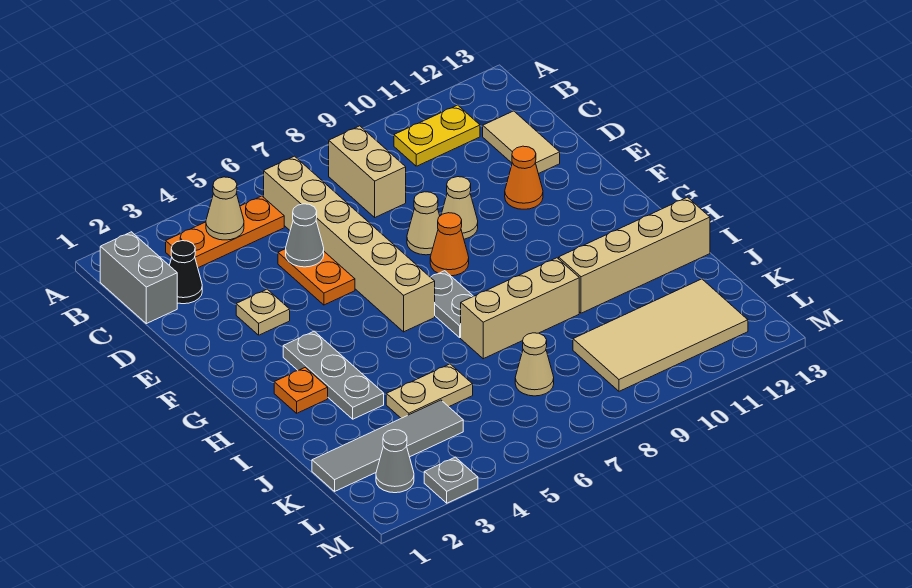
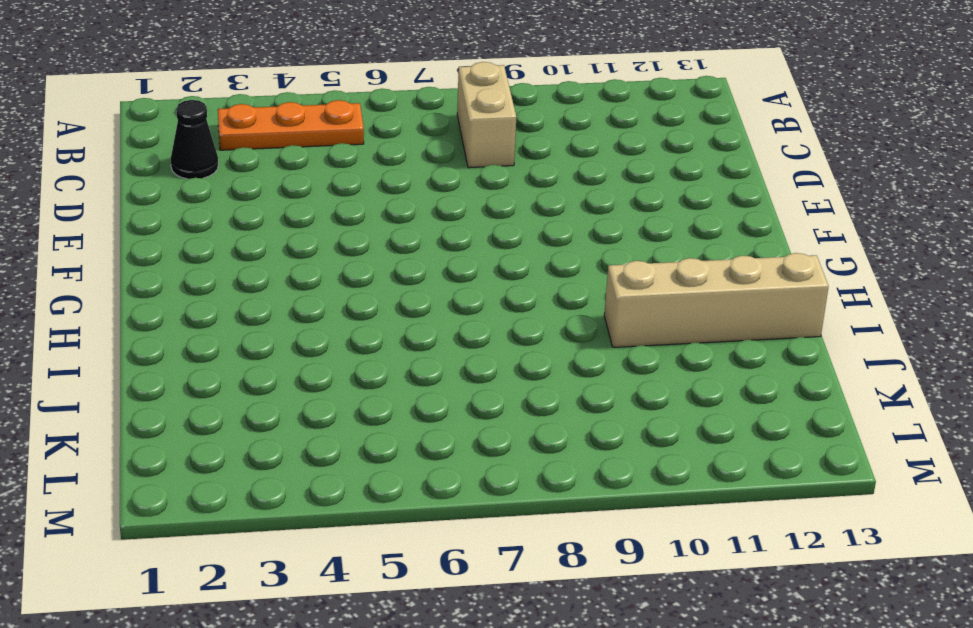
none -> grey 1x2 brick [100,232,177,324]
none -> tan 1x6 brick [264,156,435,332]
none -> yellow 1x2 plate [394,105,480,166]

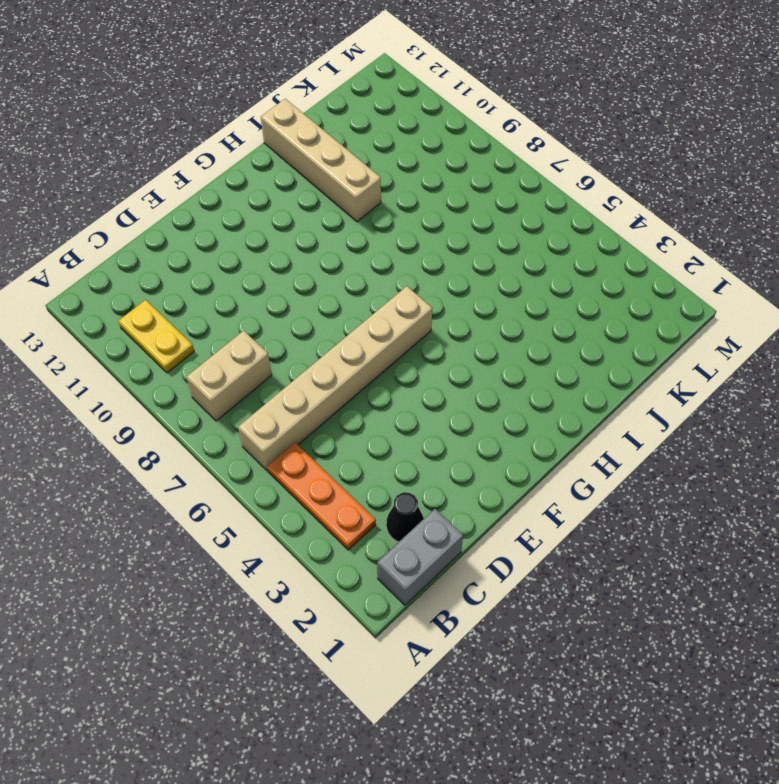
none -> tan 1x2 tile [483,111,560,174]
none -> orange 1x2 plate [278,249,355,305]
none -> tan 1x1 plate [236,289,290,335]

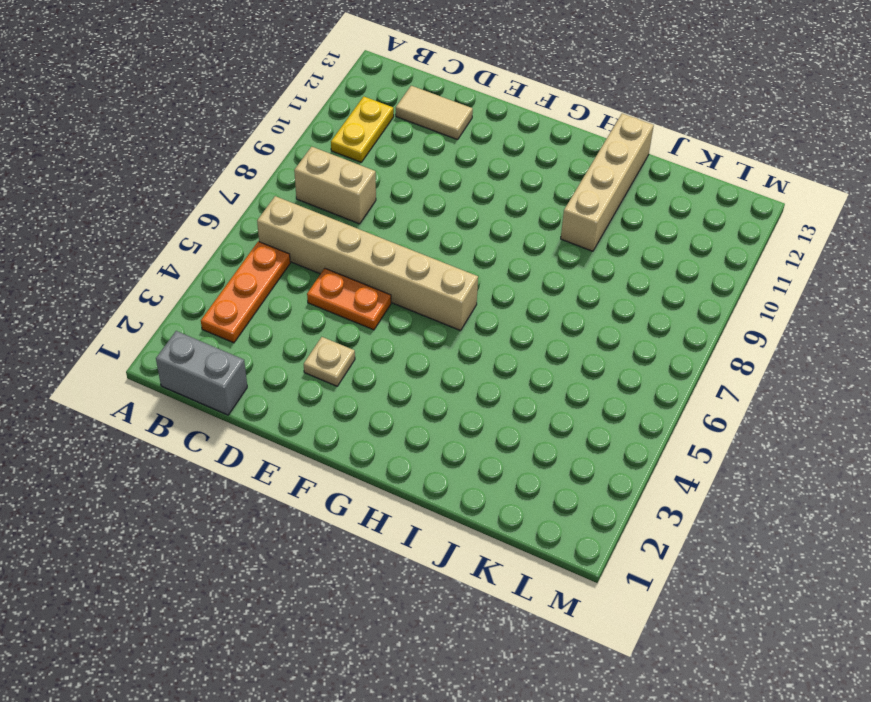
none -> black 1x1 cone [169,241,202,304]
none -> tan 1x1 cone [407,192,440,255]
none -> tan 1x1 cone [441,177,478,239]

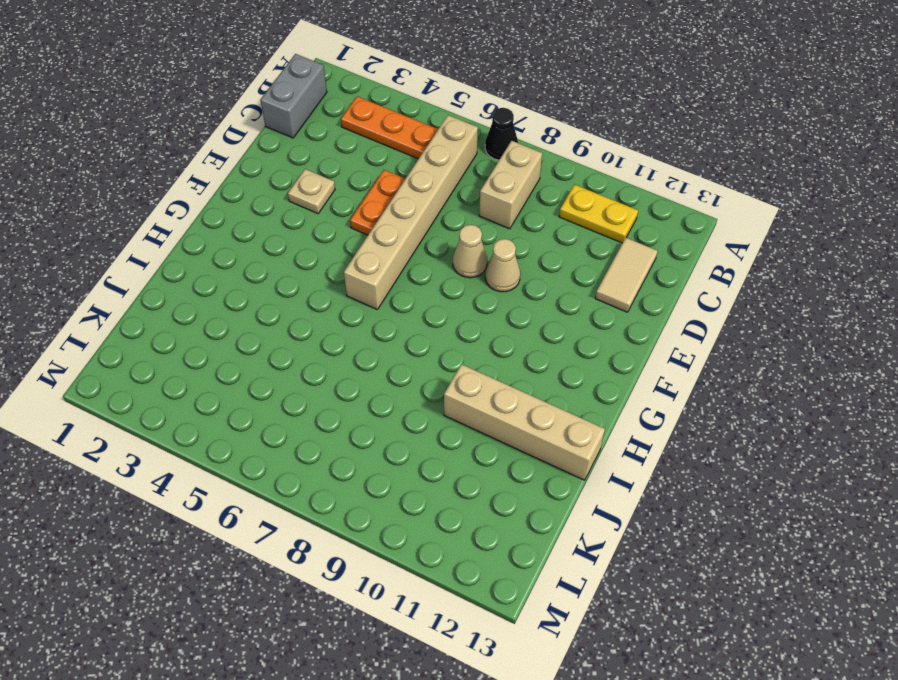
black 1x1 cone [485,108,518,160] -> black 1x1 cone moved to [169,241,202,304]
none -> orange 1x1 cone [505,146,543,209]
none -> orange 1x1 cone [430,213,469,276]
none -> grey 1x3 plate [283,331,384,419]

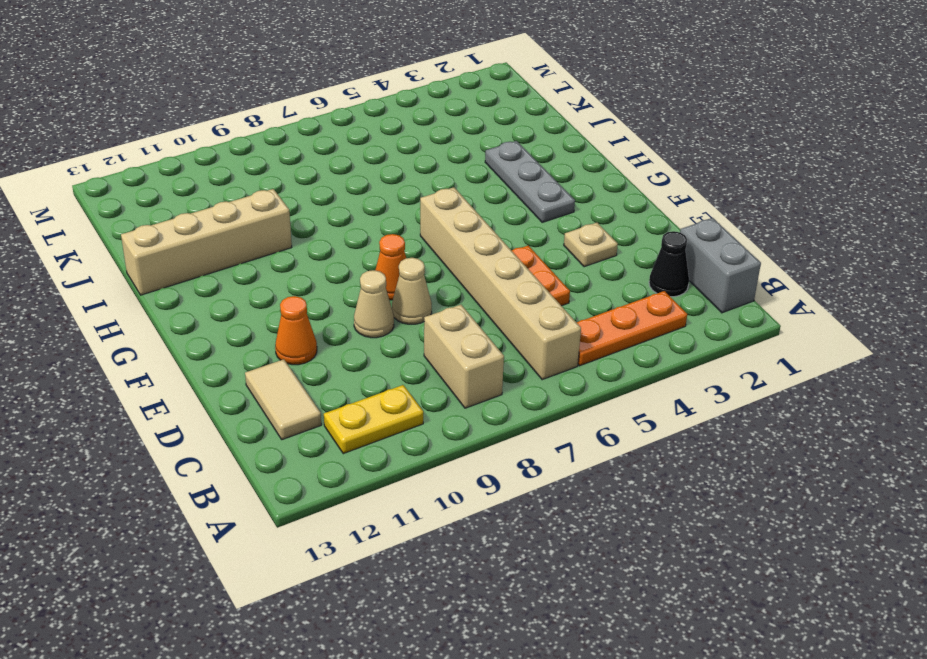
none -> grey 1x2 plate [431,271,473,338]
none -> orange 1x1 plate [274,368,328,413]
none -> tan 1x3 brick [461,258,579,359]

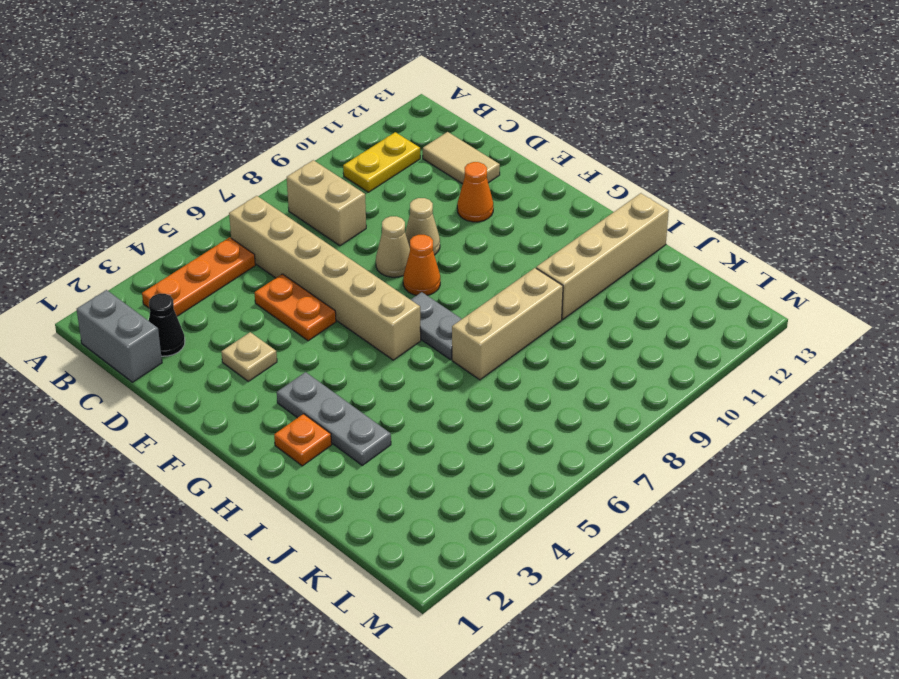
none -> tan 1x2 plate [386,364,473,418]
none -> grey 1x4 tile [312,400,463,491]
none -> tan 1x1 cone [515,333,554,396]

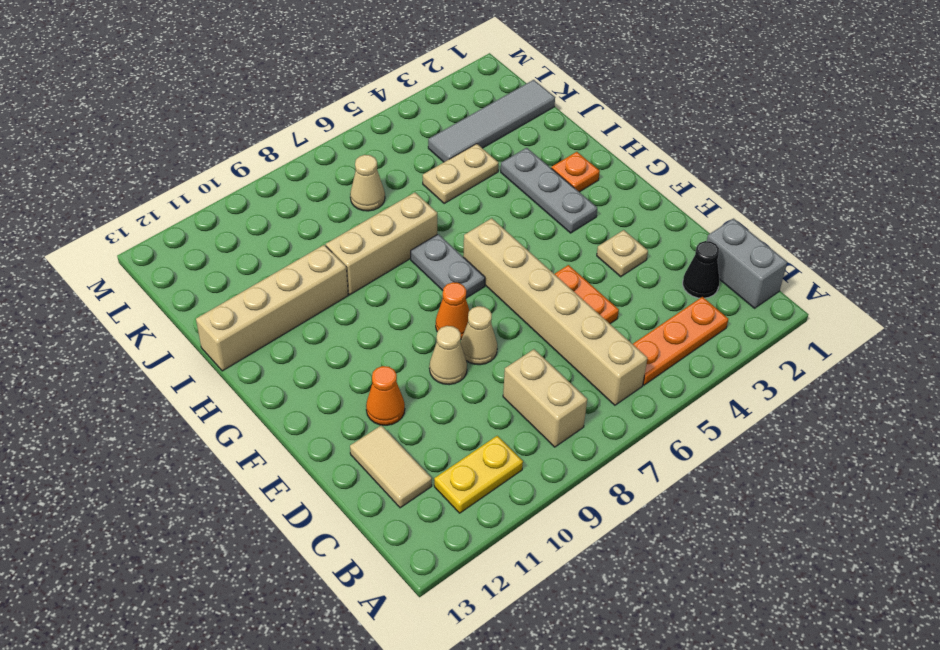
none -> tan 2x4 tile [573,279,748,391]
none -> grey 1x1 cone [376,430,414,493]
none -> grey 1x1 plate [424,457,478,503]

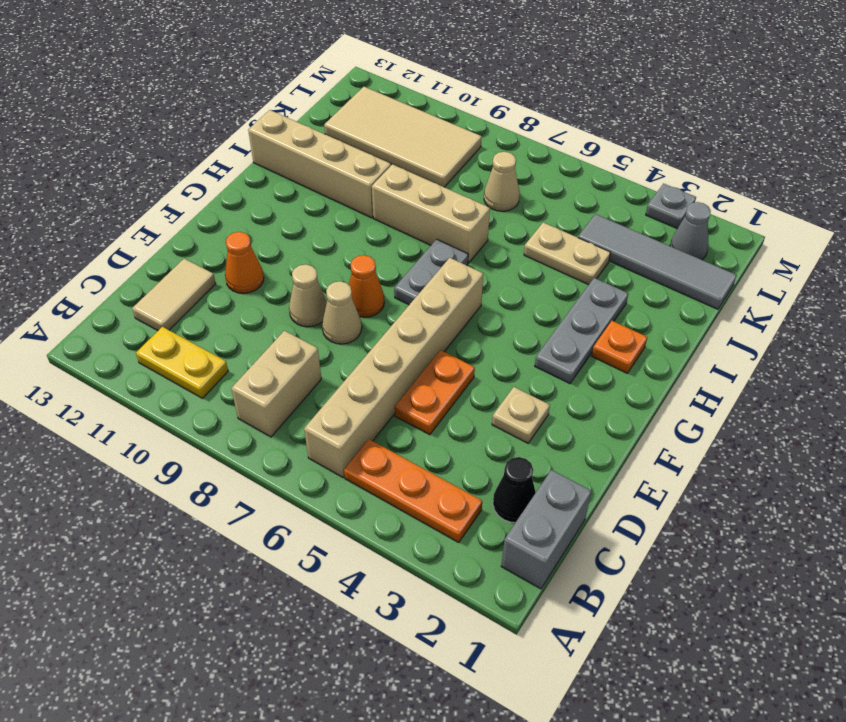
none -> tan 1x1 cone [206,177,244,240]
none -> grey 1x1 cone [286,204,324,267]

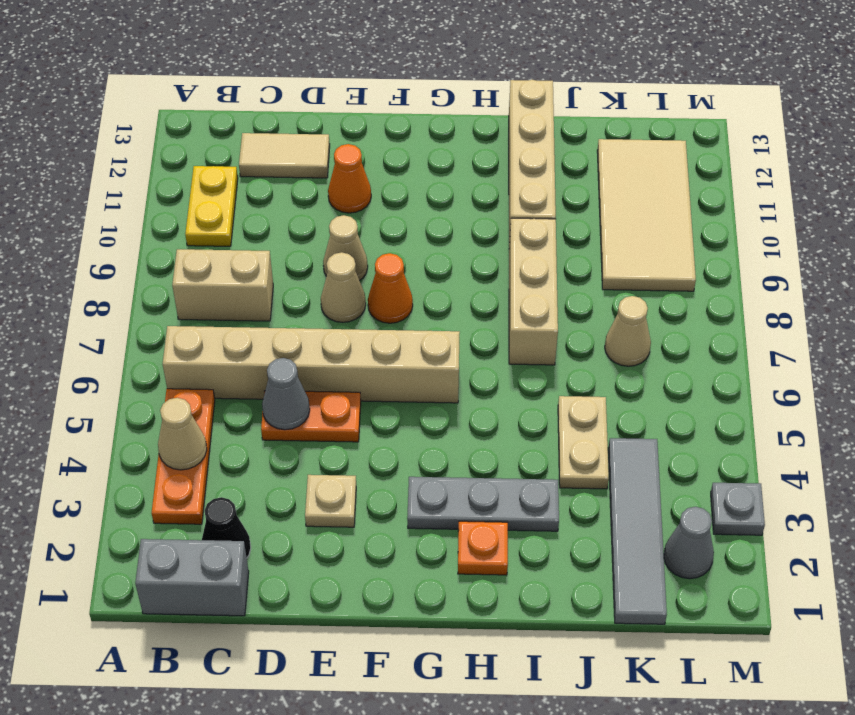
none -> grey 1x2 plate [431,271,473,338]

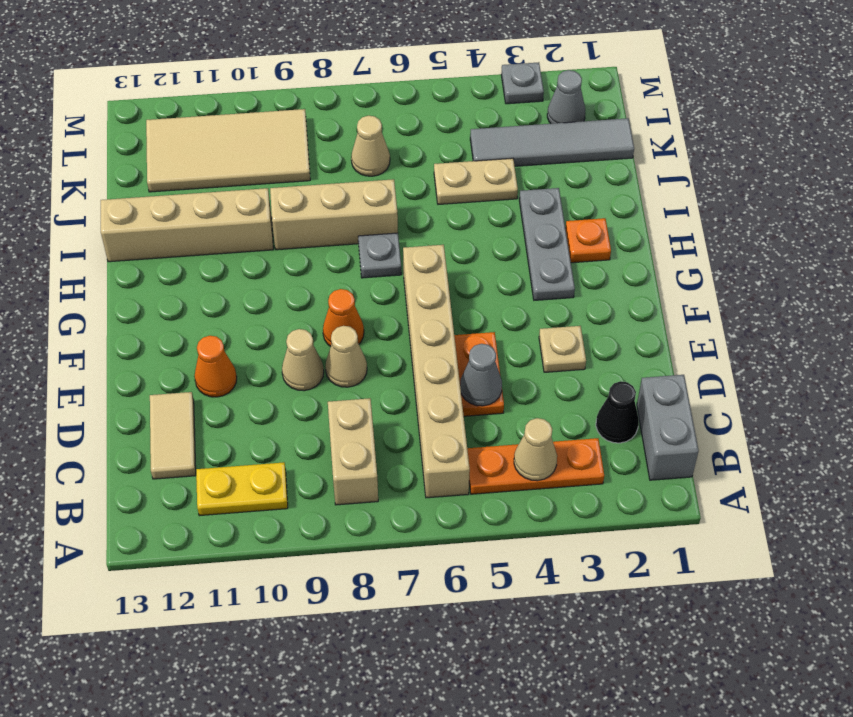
grey 1x1 plate [358,233,401,278] -> grey 1x2 plate [431,271,473,338]

